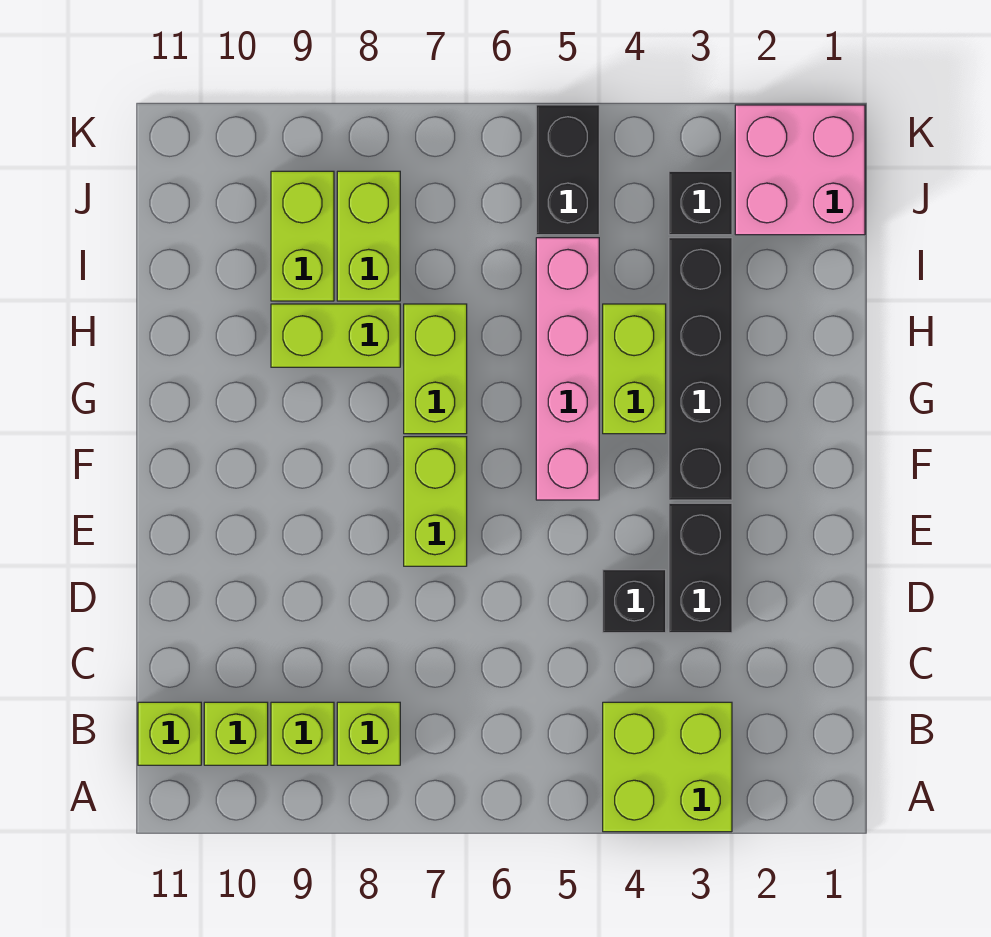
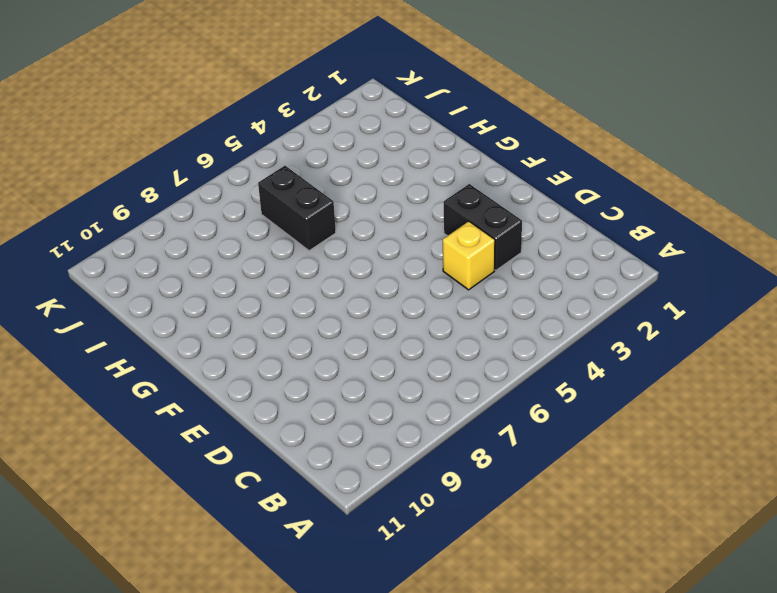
yellow 1x1 brick [443,221,495,290] -> black 1x1 brick [603,570,666,633]
black 1x2 brick [258,166,336,251] -> black 1x2 brick moved to [536,105,599,235]
none -> lime 2x2 brick [603,702,732,832]
none -> lime 1x1 brick [337,702,400,765]
none -> lime 1x1 brick [271,702,334,765]

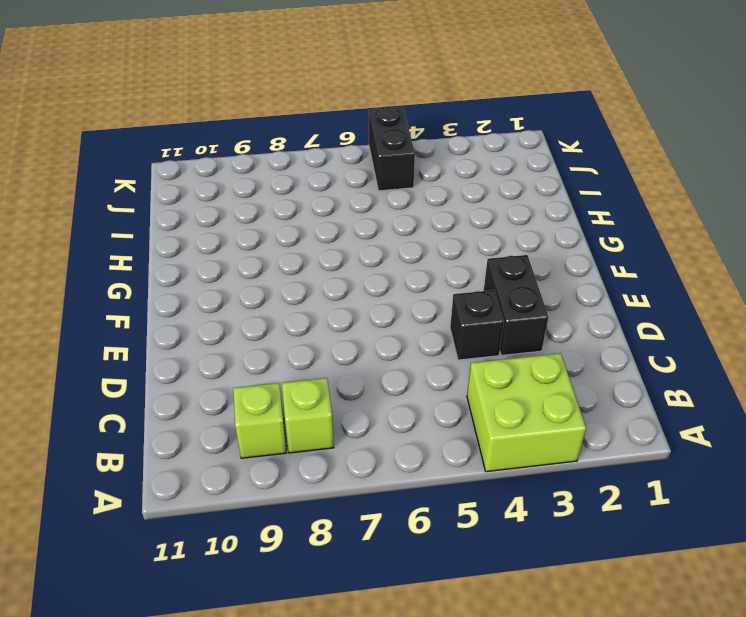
none -> lime 1x1 brick [204,702,268,765]
none -> lime 1x1 brick [138,702,201,765]
none -> lime 1x2 brick [404,437,467,566]

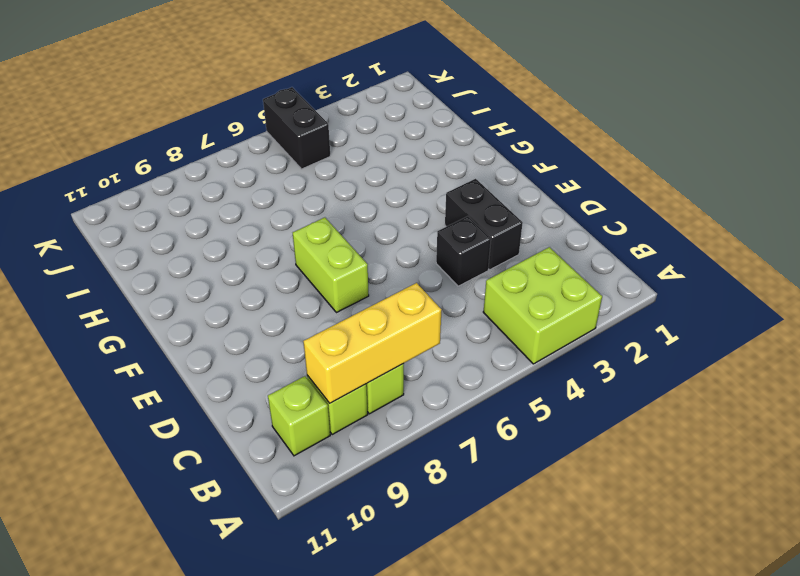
yellow 1x3 brick [303,283,442,403] -> none
none -> lime 1x1 brick [138,702,201,765]
none -> black 1x4 brick [669,238,732,500]
none -> pink 1x4 brick [536,238,599,500]

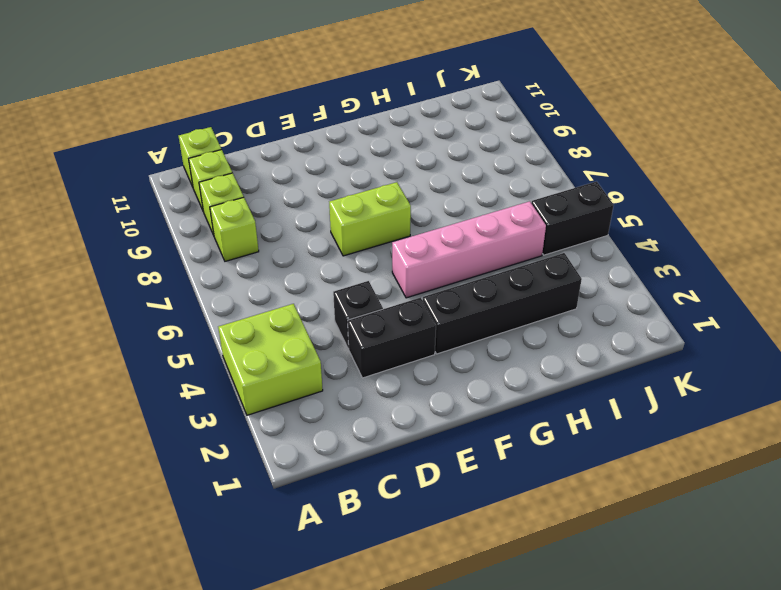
none -> lime 1x2 brick [603,304,666,434]
none -> lime 1x2 brick [404,304,467,434]
none -> lime 1x2 brick [271,304,400,367]

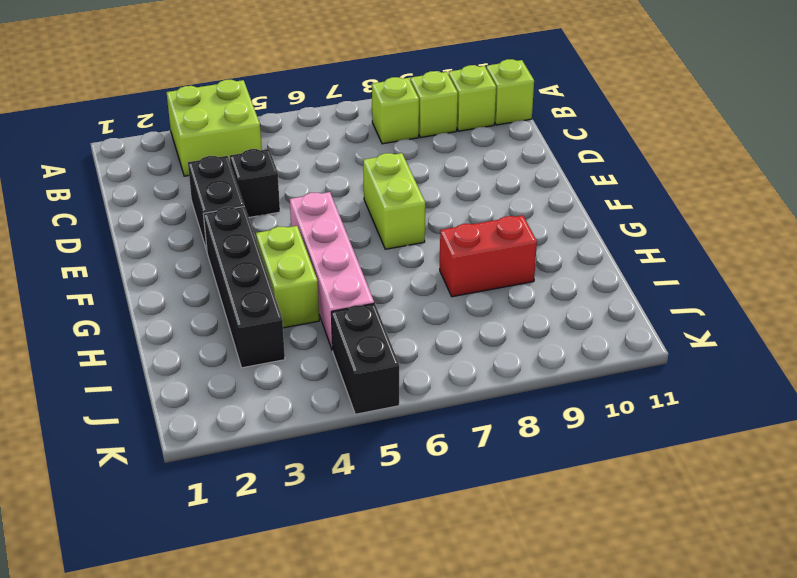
red 1x2 brick [440,215,537,297] -> lime 1x2 brick [271,304,400,367]
none -> lime 1x2 brick [404,304,467,434]
none -> lime 1x2 brick [337,171,400,301]
none -> lime 1x2 brick [271,171,334,301]

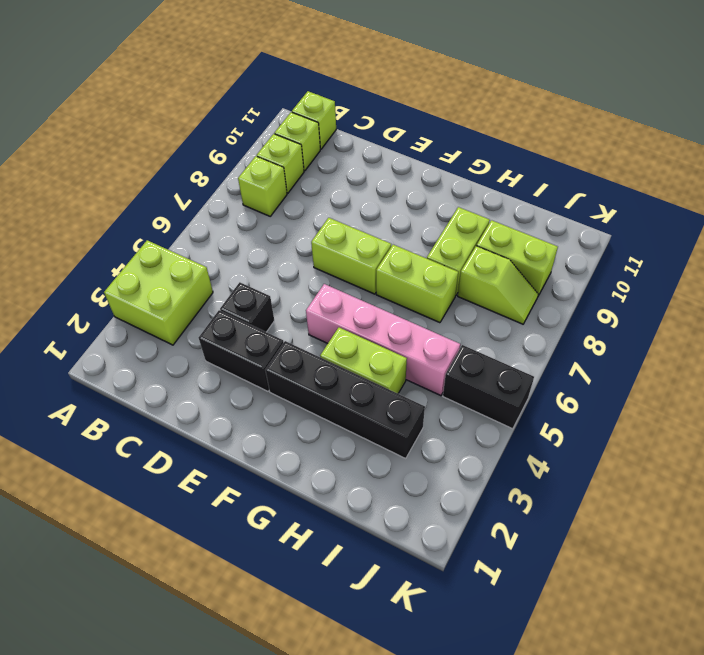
lime 1x2 slope [458,246,538,324] -> lime 1x2 brick [337,171,400,301]
none -> pink 2x2 brick [735,105,865,235]
none -> black 1x1 brick [669,171,732,235]

